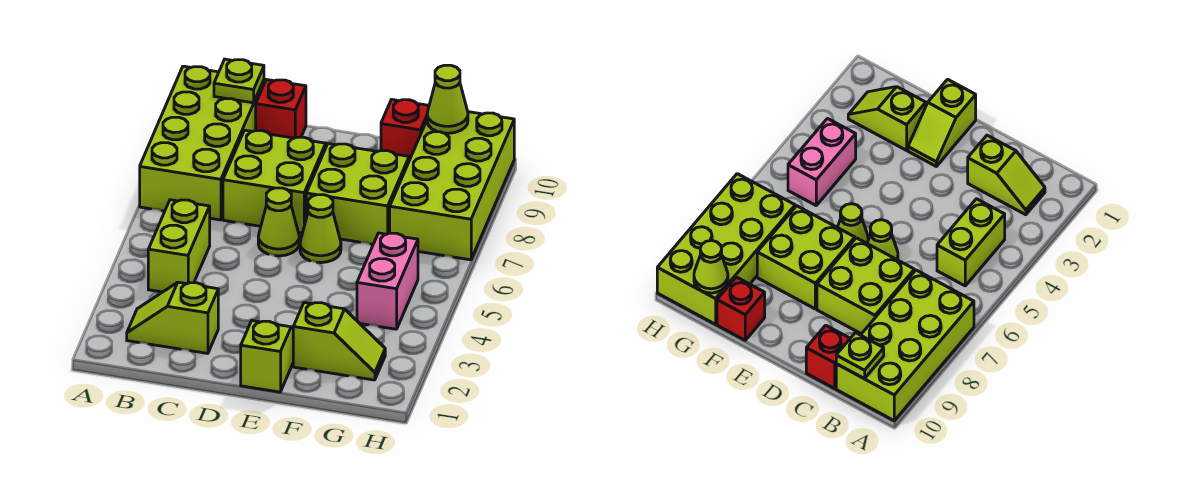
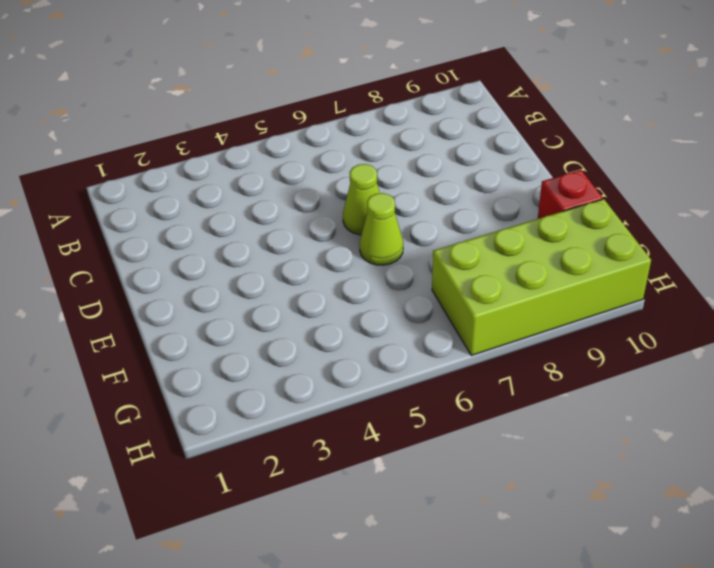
none -> lime 2x4 brick [140,66,264,220]
none -> lime 1x2 slope [127,282,218,353]
none -> lime 1x2 brick [148,200,210,292]

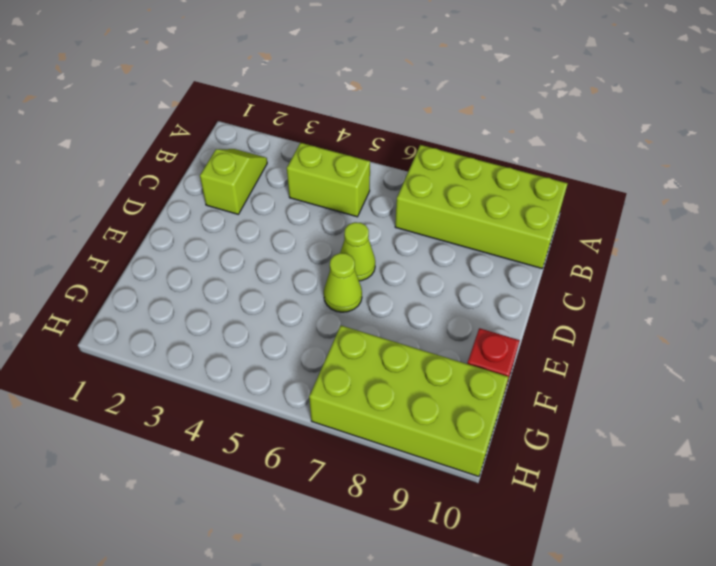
none -> lime 2x2 brick [223,130,326,233]
none -> red 1x1 brick [256,80,306,138]
none -> lime 1x2 slope [241,321,293,392]

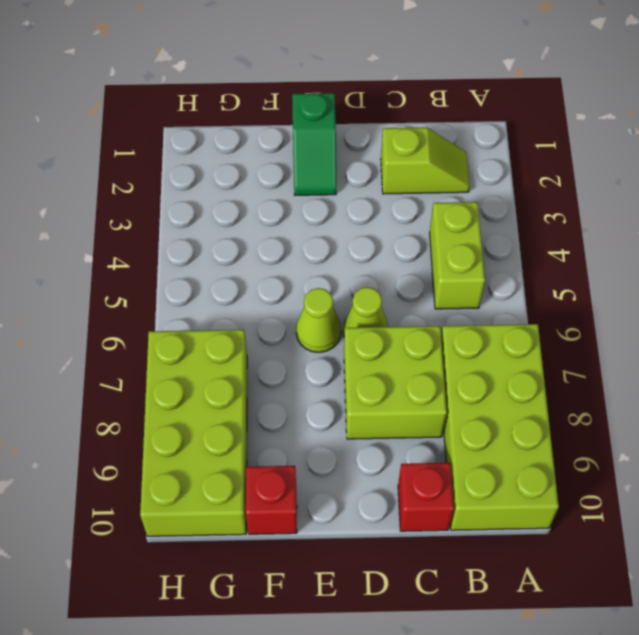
green 1x2 slope [292,93,336,195] -> lime 1x2 slope [241,321,293,392]
none -> lime 2x2 brick [306,144,409,244]
none -> lime 1x2 slope [293,302,385,380]
none -> pink 1x2 brick [357,233,418,329]

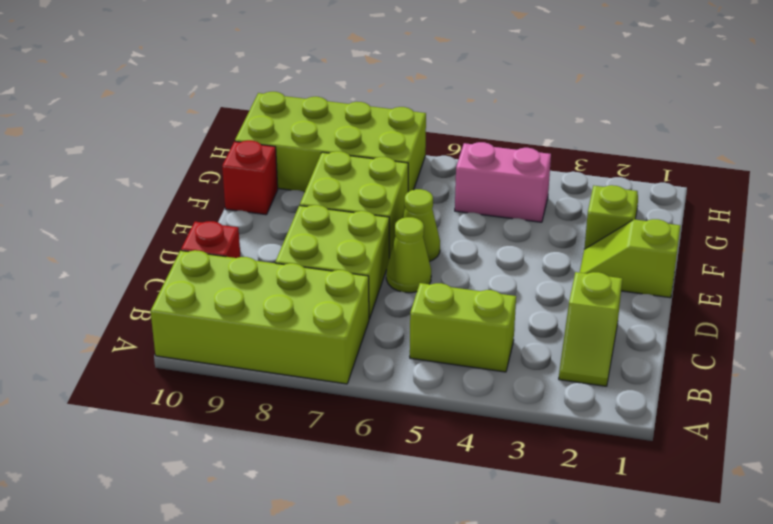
none -> lime 1x1 plate [214,59,264,103]
none -> lime 1x1 cone [427,65,468,133]

